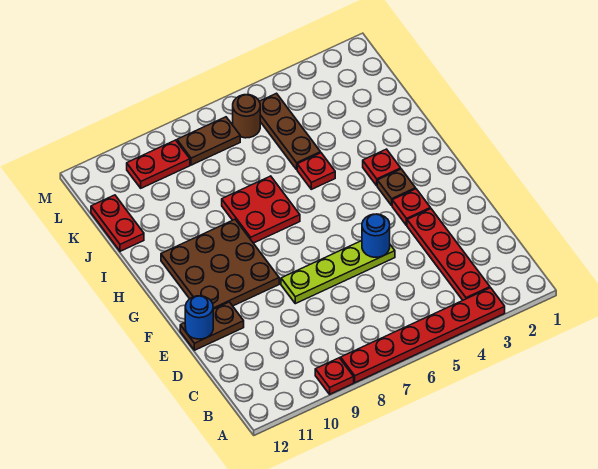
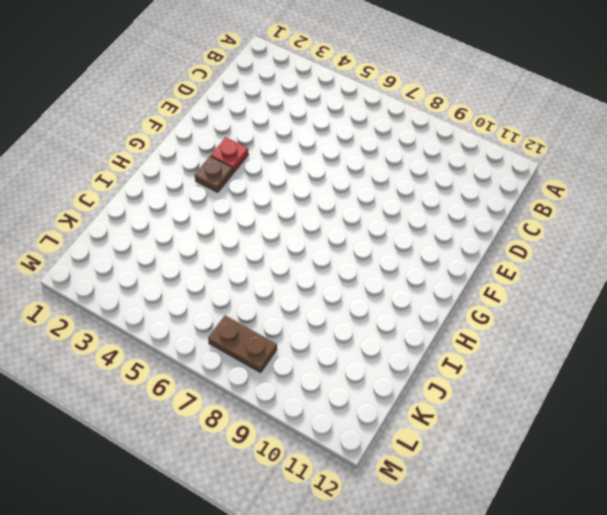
none -> red 1x6 plate [341,288,505,383]
none -> red 1x1 plate [315,358,354,394]
none -> red 1x4 plate [407,209,490,300]

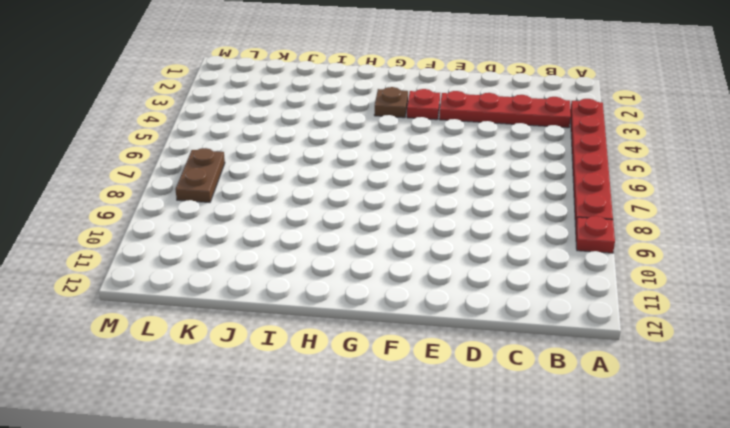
none -> lime 1x4 plate [281,241,395,304]
none -> brown 1x2 plate [180,302,244,350]
none -> brown 3x3 plate [161,220,279,309]

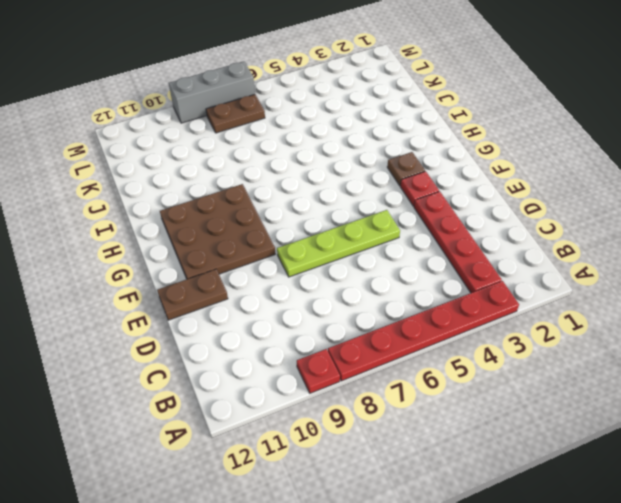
grey 1x3 brick [169,62,255,123] -> none
none -> red 1x1 plate [363,149,401,186]
none -> red 2x2 plate [222,176,300,243]
none -> red 1x1 plate [297,153,335,189]

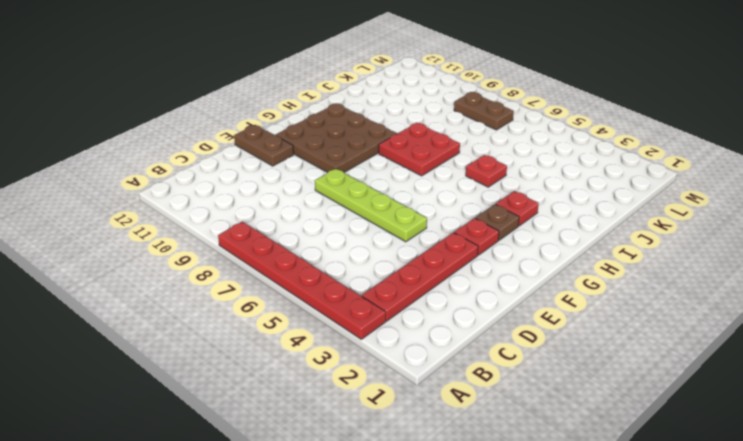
none -> red 1x1 plate [315,358,354,394]
none -> brown 1x3 plate [259,93,321,169]
none -> red 1x2 plate [91,195,144,251]

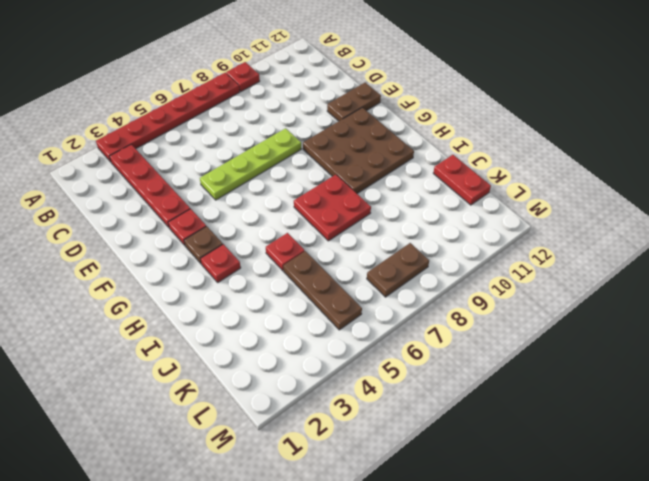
none -> brown 1x1 round brick [233,95,260,138]
none -> red 1x2 plate [127,140,190,188]
none -> blue 1x1 round brick [362,214,390,257]

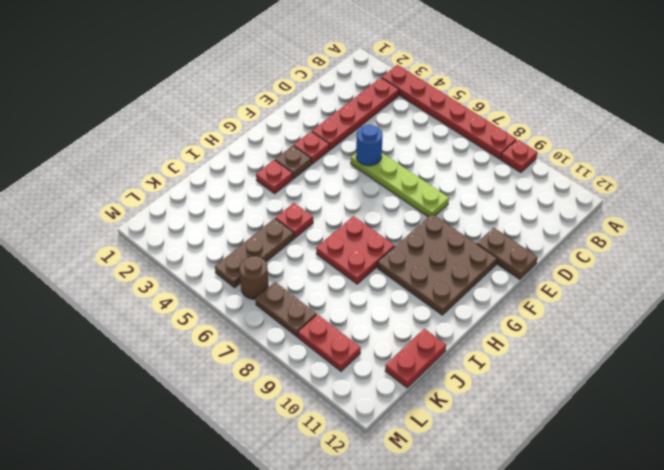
none -> blue 1x1 round brick [185,296,213,339]

